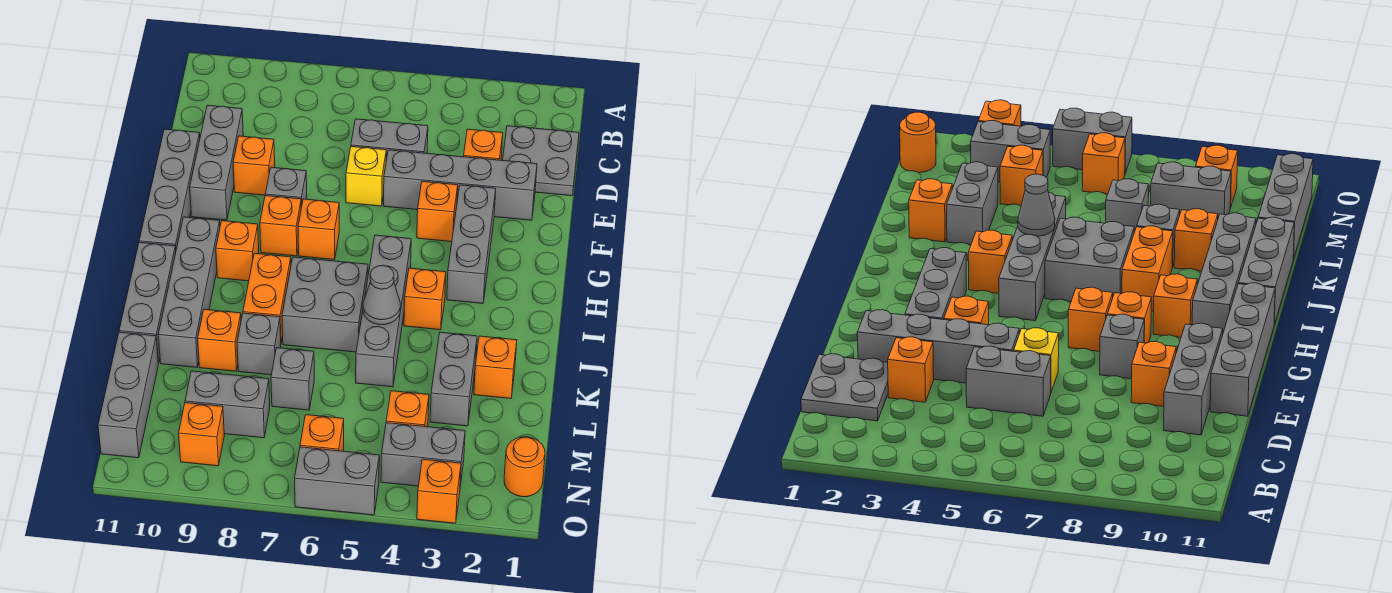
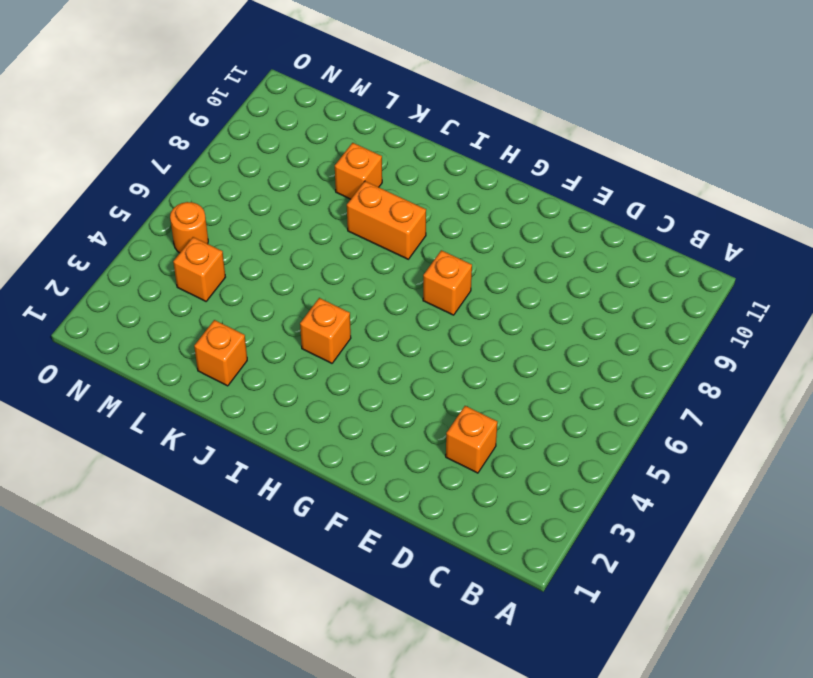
orange 1x1 round brick [170,202,208,253] -> orange 1x1 round brick moved to [504,437,545,497]
none -> grey 2x2 plate [503,126,579,196]
none -> grey 1x2 brick [351,119,428,160]
none -> grey 1x3 brick [190,105,243,220]
none -> grey 1x4 brick [384,150,537,220]

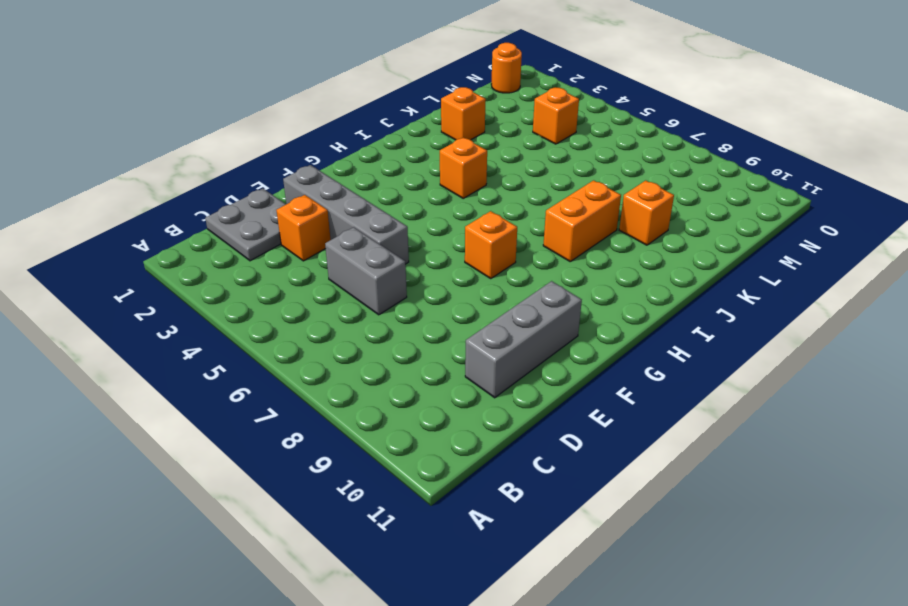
none -> yellow 1x1 brick [346,146,386,206]
none -> orange 1x1 brick [233,136,275,195]
none -> grey 1x4 brick [139,129,200,249]
none -> grey 1x3 brick [447,185,496,304]

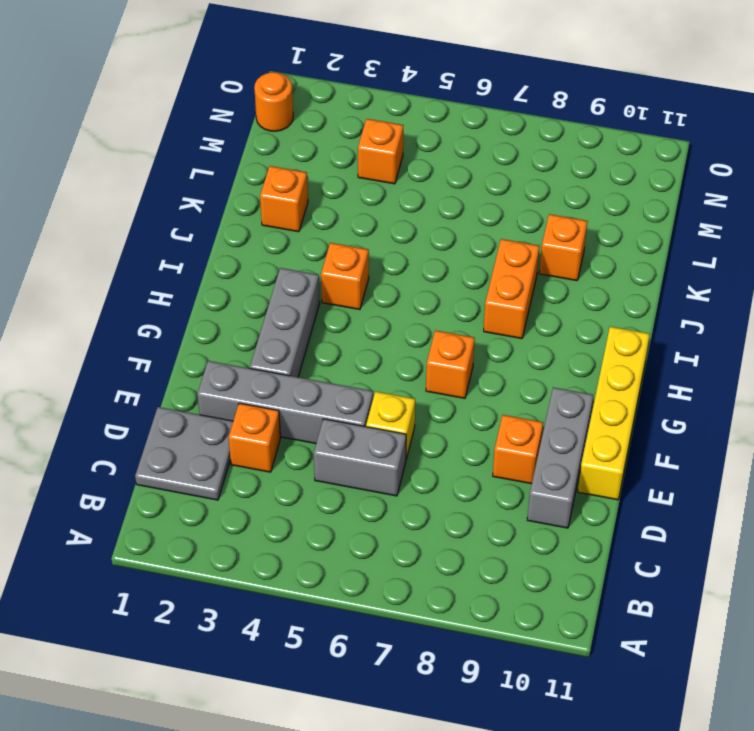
yellow 1x4 brick [578,327,650,500] -> grey 1x4 brick [139,129,200,249]
none -> orange 1x1 brick [417,181,458,242]
none -> grey 1x1 brick [265,167,307,208]
none -> orange 1x1 brick [260,196,301,256]
none -> grey 1x4 brick [356,235,411,387]

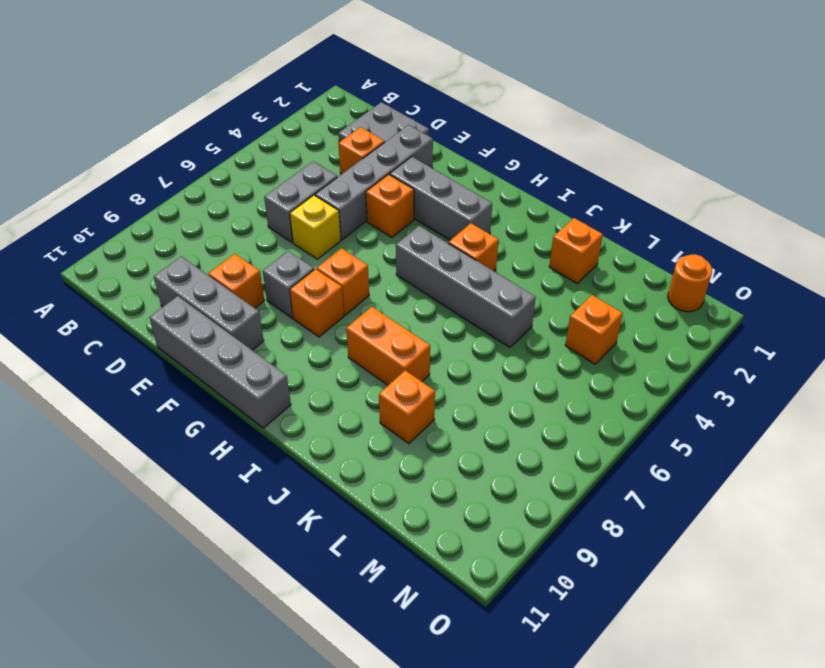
none -> orange 1x1 brick [216,221,259,281]
none -> grey 1x4 brick [158,217,220,367]
none -> grey 2x2 brick [282,257,368,352]
none -> grey 1x3 brick [119,242,176,363]

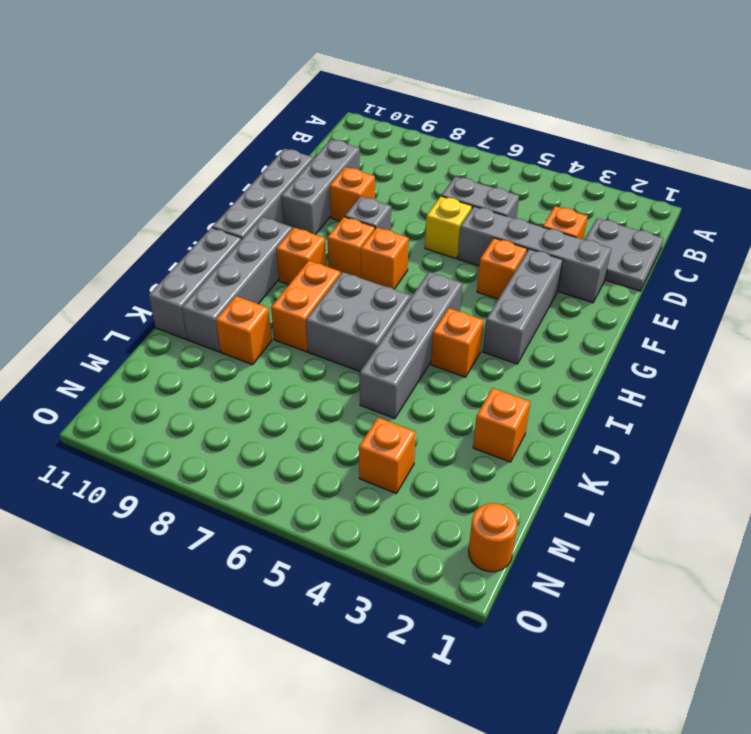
none -> grey 1x2 brick [430,332,477,426]
none -> grey 1x1 brick [237,313,281,375]
none -> grey 1x1 brick [271,348,314,410]
none -> grey 1x3 brick [98,332,158,458]

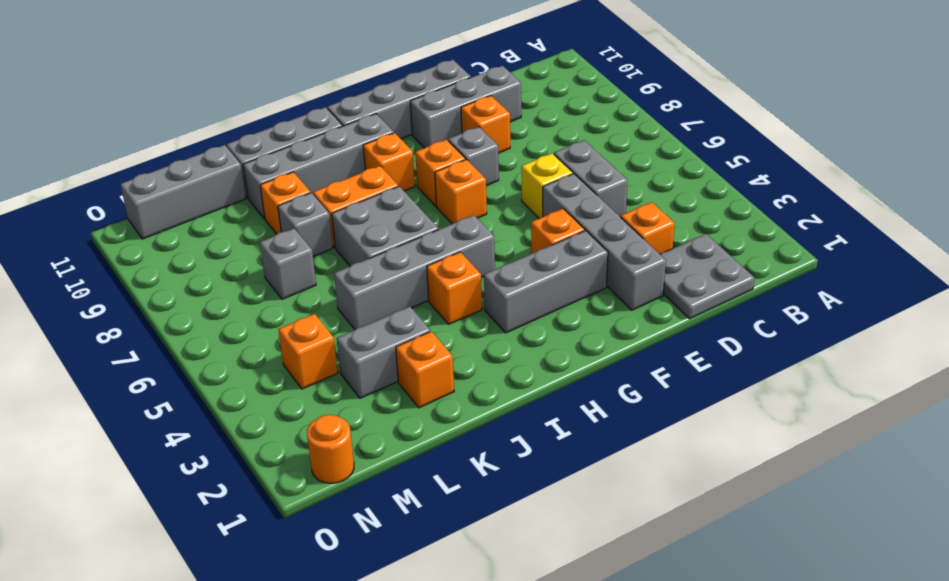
none -> grey 1x2 brick [185,371,270,438]
none -> grey 1x2 brick [381,423,465,486]
none -> orange 1x1 brick [300,415,344,451]
none -> orange 1x1 brick [179,403,224,466]

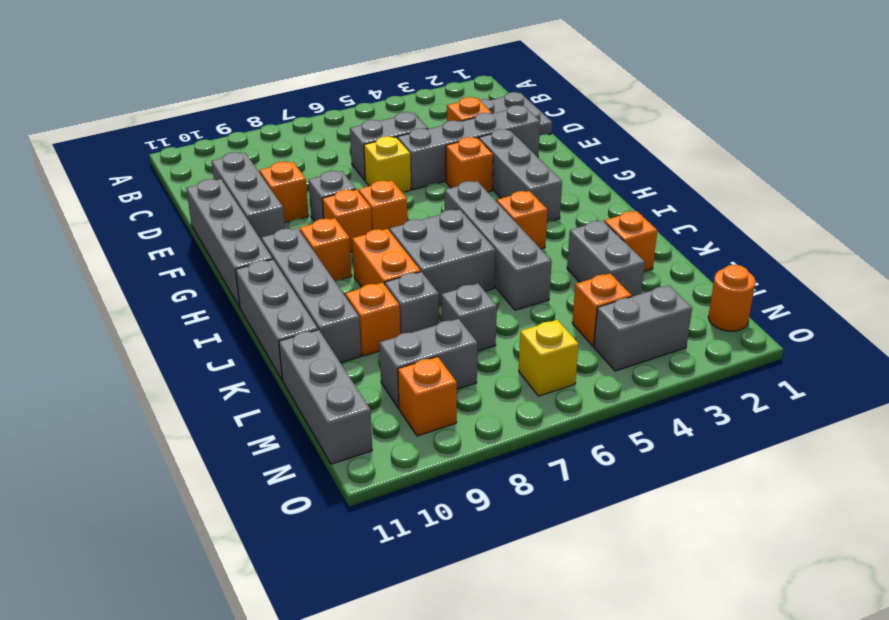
yellow 1x1 brick [519,320,579,396] -> orange 1x1 brick [300,415,344,451]
none -> orange 1x1 brick [417,459,461,523]
none -> grey 1x2 brick [295,447,379,515]
none -> grey 1x1 cone [363,265,401,325]

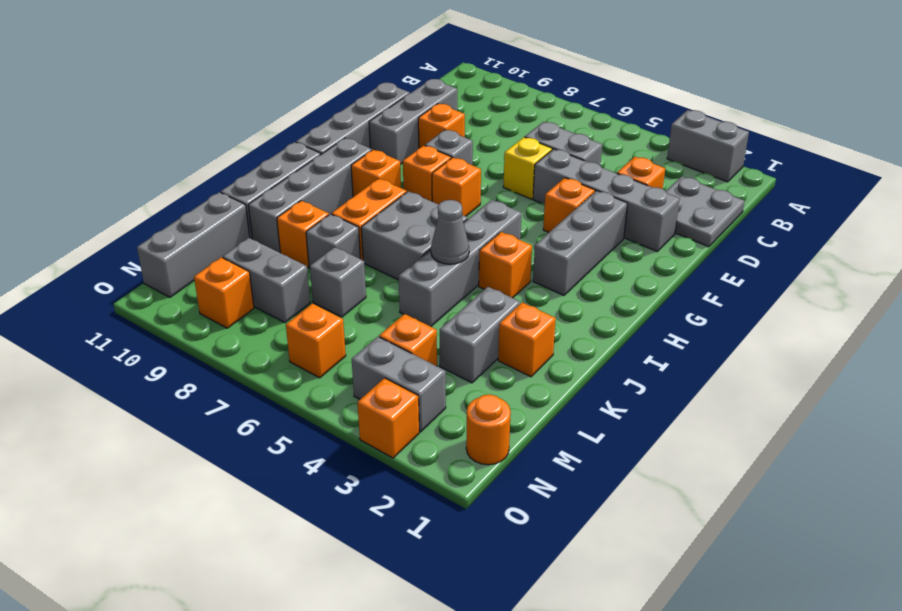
grey 1x2 brick [667,110,749,182] -> grey 1x2 brick moved to [295,447,379,515]

